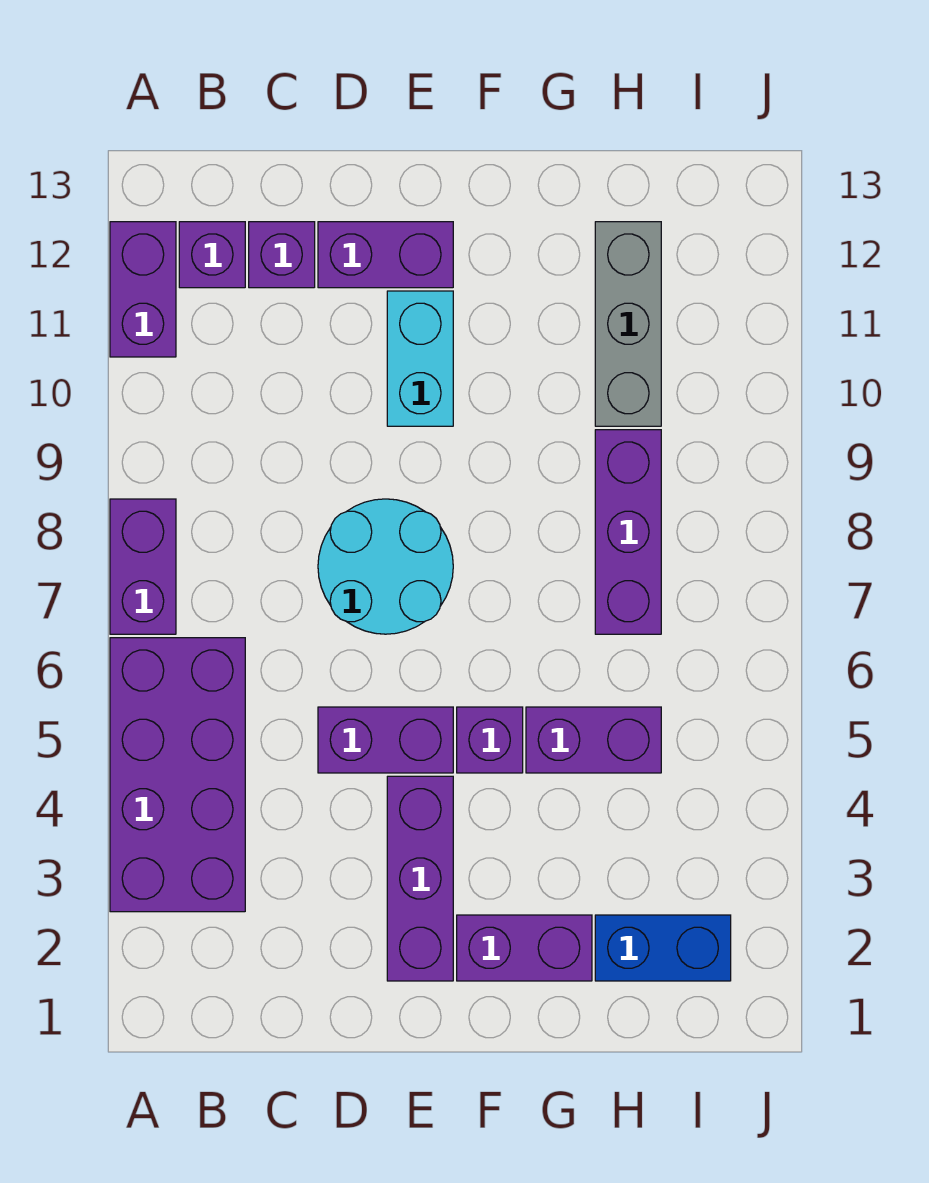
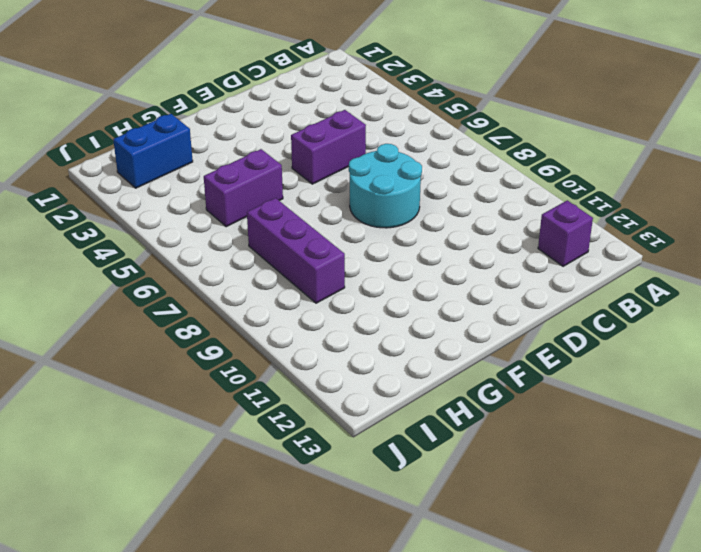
none -> purple 2x4 brick [110,638,245,912]
none -> purple 1x2 brick [110,499,176,634]
none -> purple 1x2 brick [110,222,176,357]

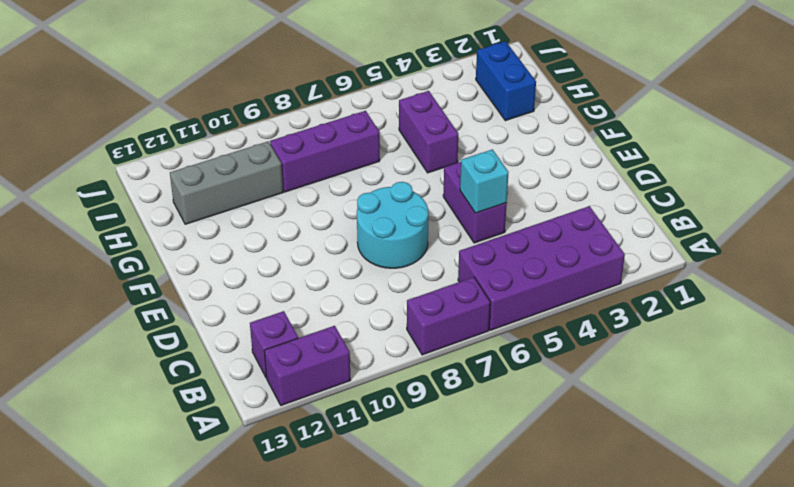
cyan 1x1 brick [460,149,509,213] -> none
none -> purple 1x1 brick [249,222,315,288]
none -> purple 1x2 brick [318,222,453,288]
none -> purple 1x3 brick [387,776,453,981]

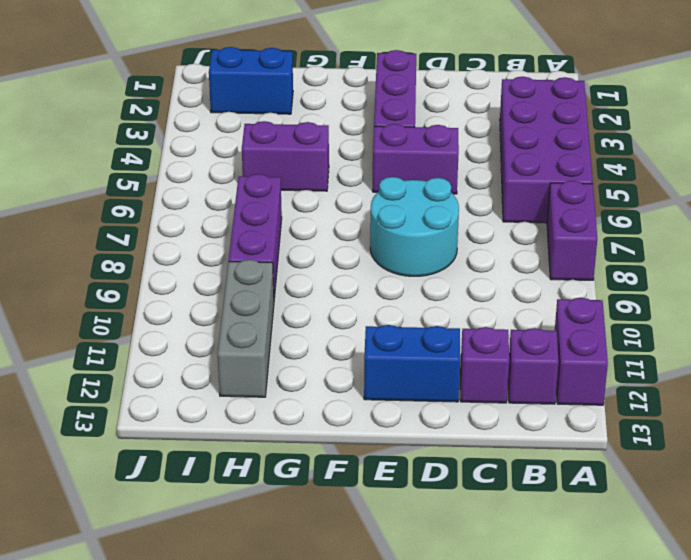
blue 1x2 brick [364,325,460,402] -> purple 1x2 brick [318,222,453,288]
none -> cyan 1x2 brick [387,291,453,426]
none -> purple 1x2 brick [457,915,592,981]
none -> purple 1x1 brick [457,707,523,773]

